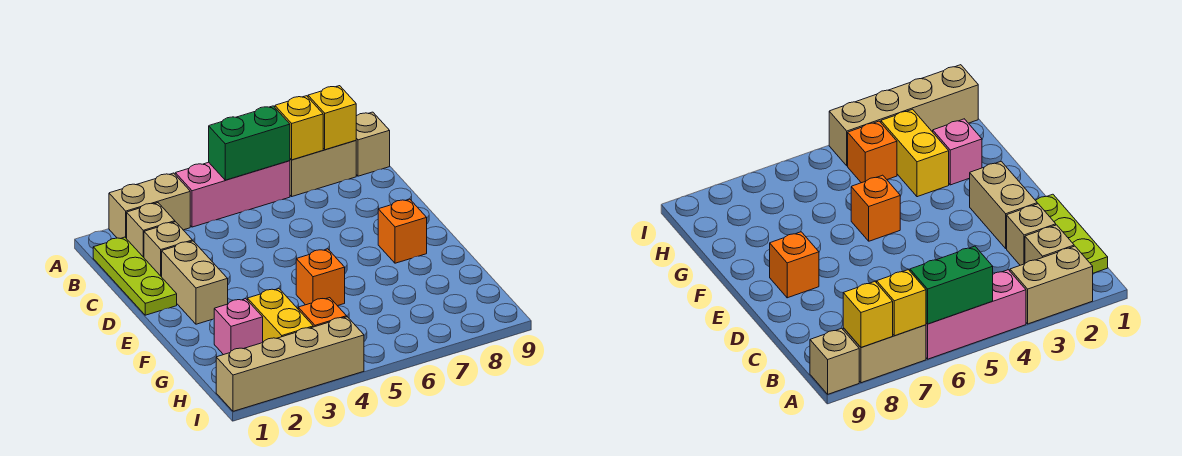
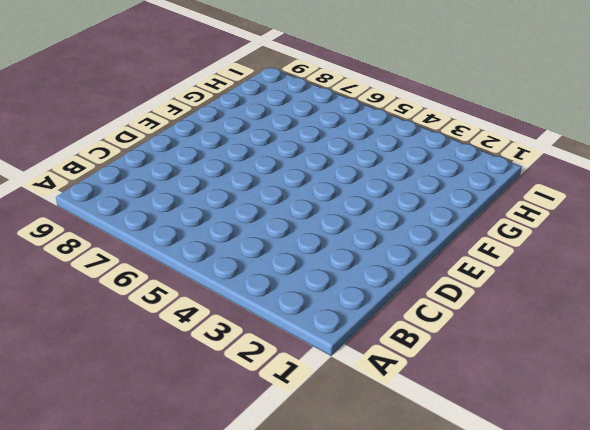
none -> tan 1x2 brick [109,173,190,239]
none -> pink 1x3 brick [175,161,290,227]
none -> tan 1x2 brick [290,141,356,196]

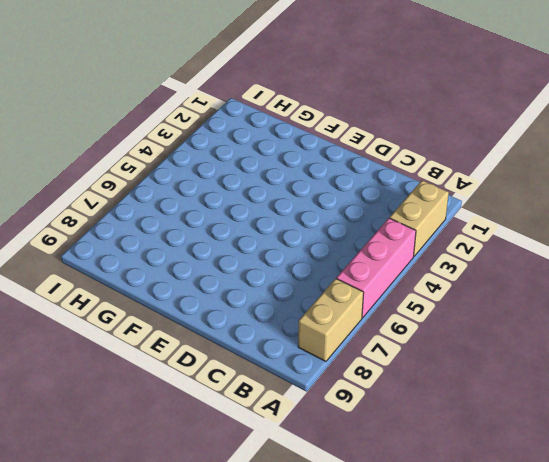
none -> tan 1x1 brick [356,112,390,176]
none -> lime 1x3 plate [93,237,177,315]
none -> tan 1x1 brick [127,203,175,257]

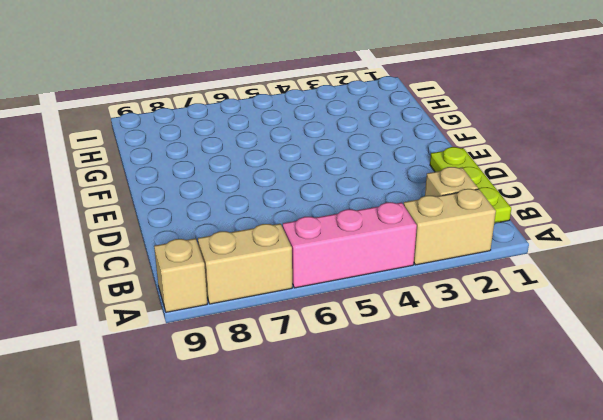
none -> tan 1x1 brick [144,222,192,277]
none -> tan 1x2 brick [162,241,228,324]
none -> orange 1x1 brick [378,199,427,263]

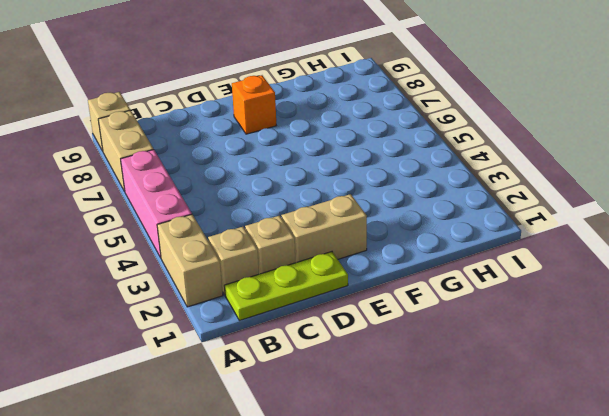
none -> orange 1x1 brick [296,249,345,306]
none -> pink 1x1 brick [214,299,263,355]
none -> yellow 1x2 brick [248,289,313,342]

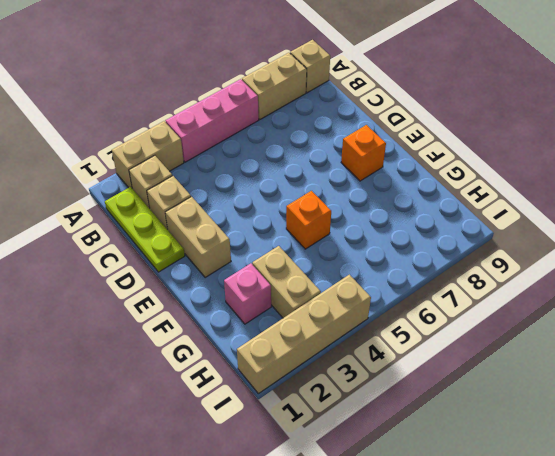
tan 1x2 brick [252,246,321,318] -> yellow 1x2 brick [248,289,313,342]
none -> orange 1x1 brick [298,298,347,327]
none -> green 1x2 brick [209,106,290,180]
none -> yellow 1x1 brick [275,96,323,160]

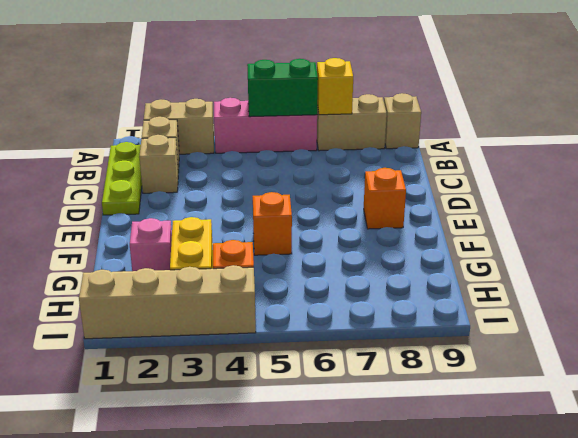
none -> tan 1x2 brick [162,241,228,324]
none -> yellow 1x1 brick [308,86,356,150]

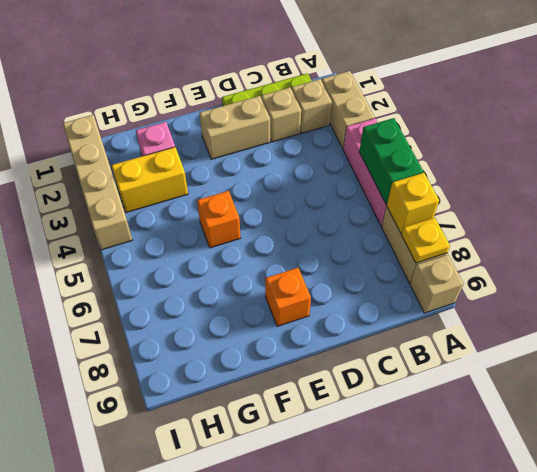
yellow 1x1 plate [401,218,450,263] -> yellow 1x1 brick [308,86,356,150]
none -> orange 1x1 brick [298,298,347,327]

